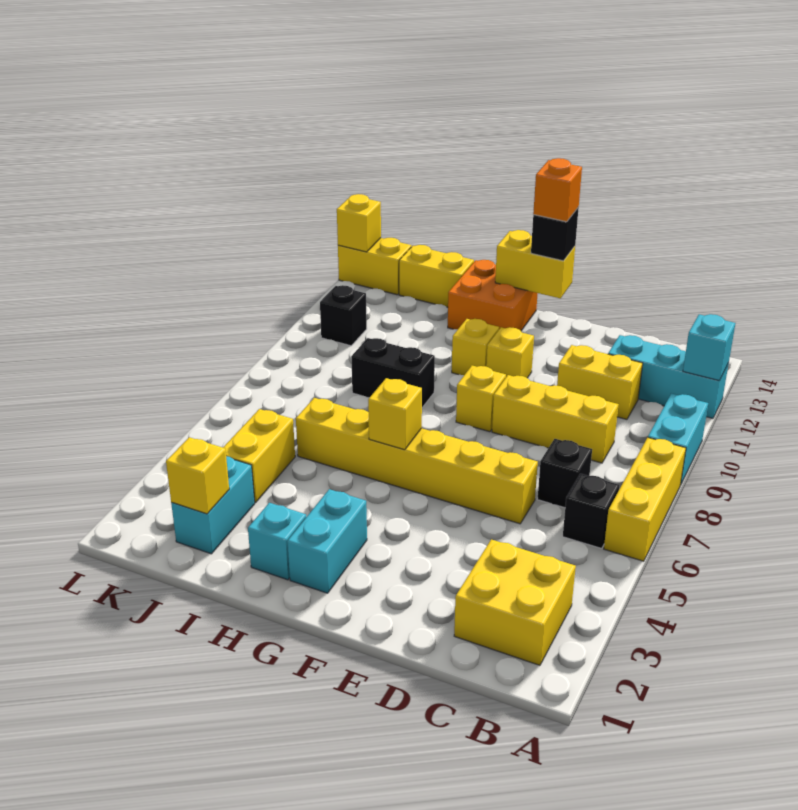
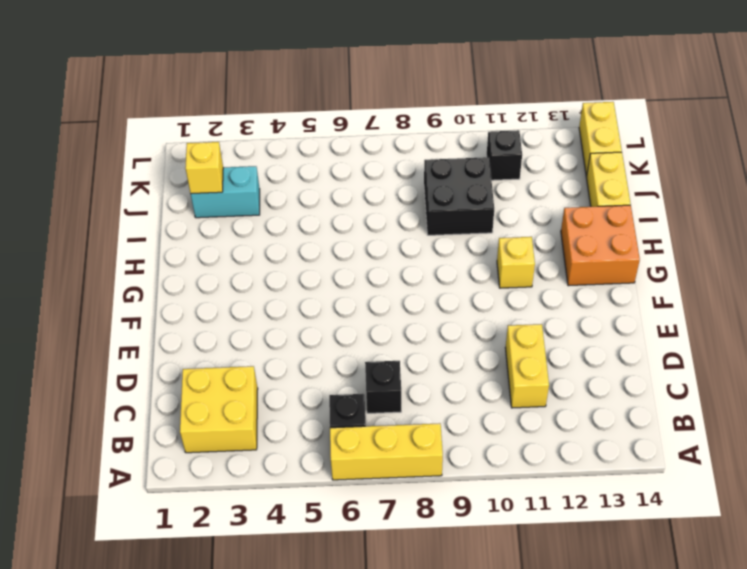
black 2x2 brick [424,157,494,235] -> black 1x2 brick [351,338,435,407]
none -> cyan 1x2 brick [648,394,708,485]
none -> cyan 1x3 brick [608,335,729,418]
none -> yellow 1x3 brick [492,375,619,463]

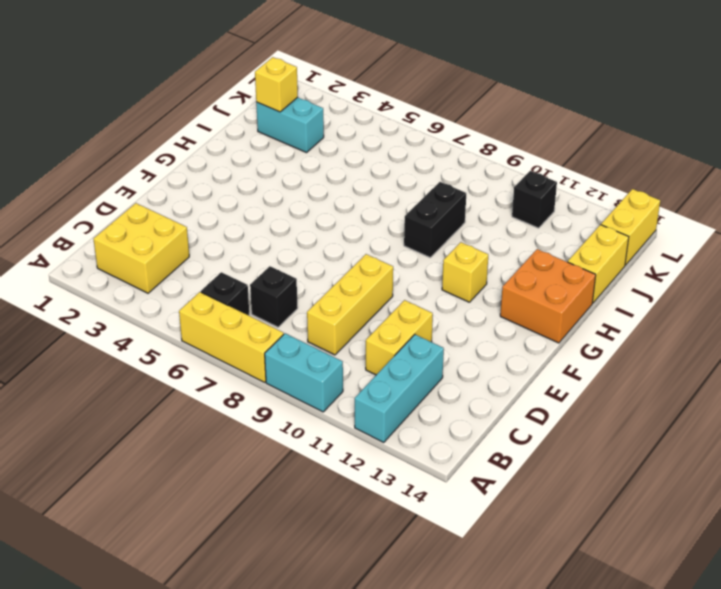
none -> yellow 1x6 brick [296,398,538,524]
none -> yellow 1x1 brick [456,366,506,432]
none -> yellow 1x1 brick [486,327,534,378]

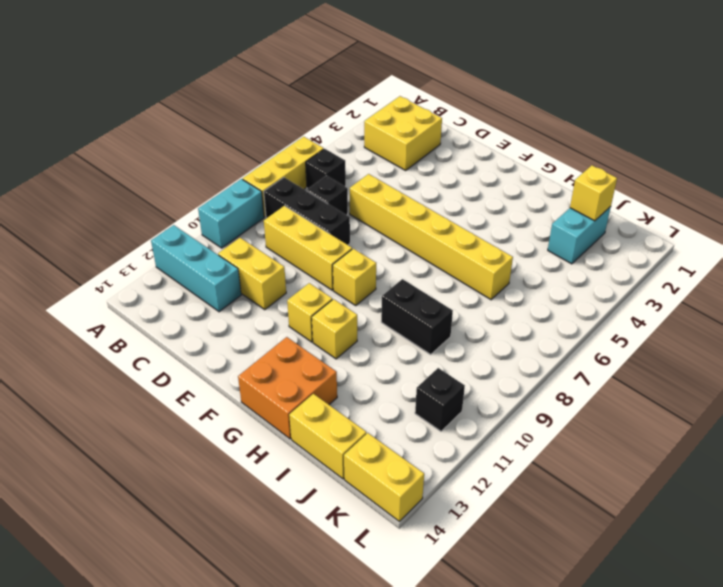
black 1x3 brick [264,177,350,245] -> none
none -> cyan 1x2 brick [287,489,367,593]
none -> cyan 1x1 brick [248,503,306,580]
none -> yellow 1x2 brick [223,409,295,503]

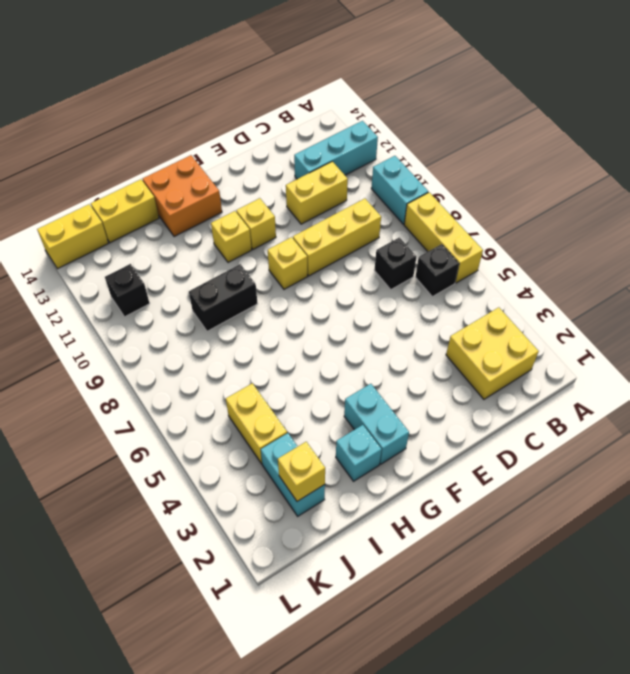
none -> yellow 1x6 brick [296,398,538,524]
none -> cyan 1x1 brick [683,314,735,380]
none -> yellow 1x2 brick [495,230,575,298]

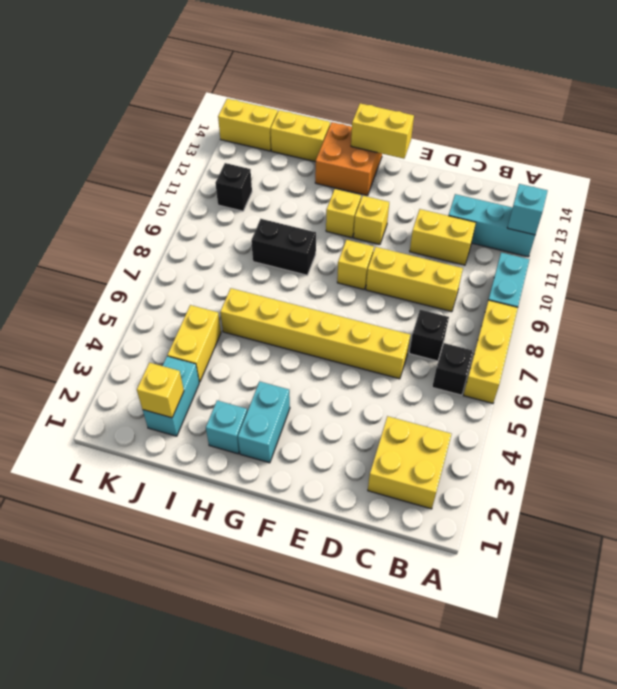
none -> yellow 1x1 brick [368,378,422,450]
none -> yellow 1x1 brick [337,194,381,252]
none -> black 1x1 brick [531,207,579,261]

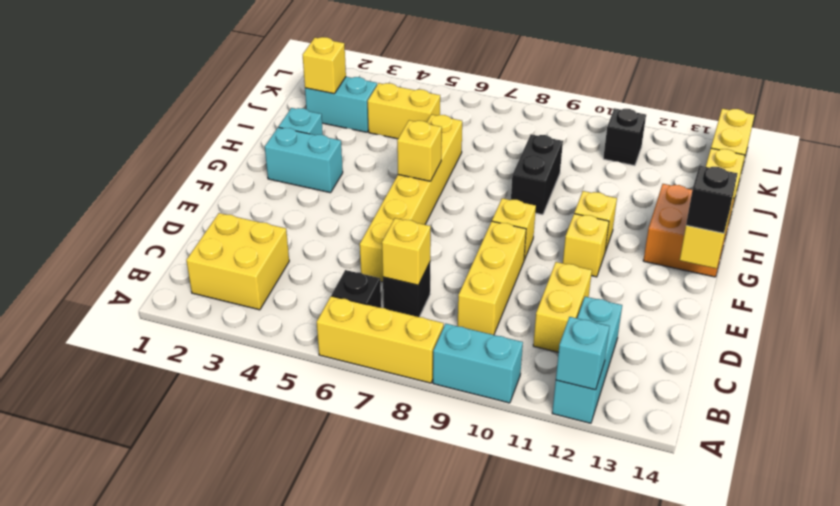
yellow 1x1 brick [382,218,431,285] -> yellow 1x1 brick moved to [337,194,381,252]
none -> orange 1x1 brick [533,158,582,222]

